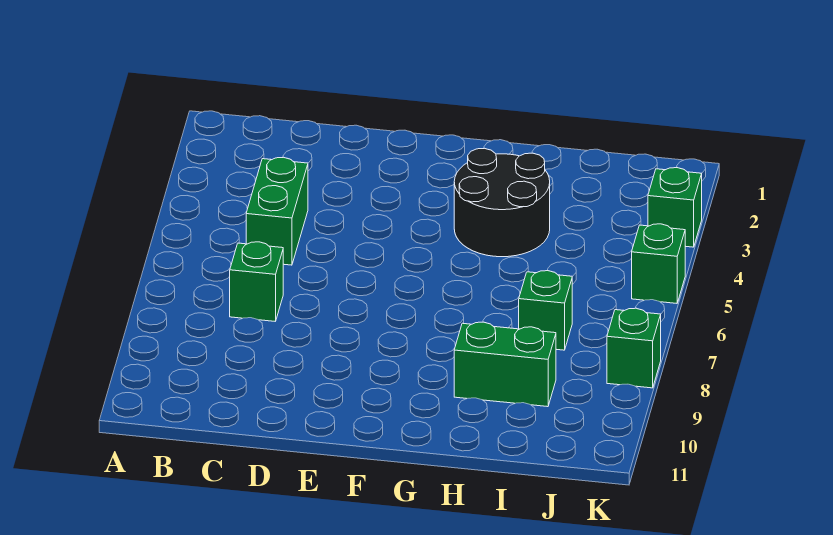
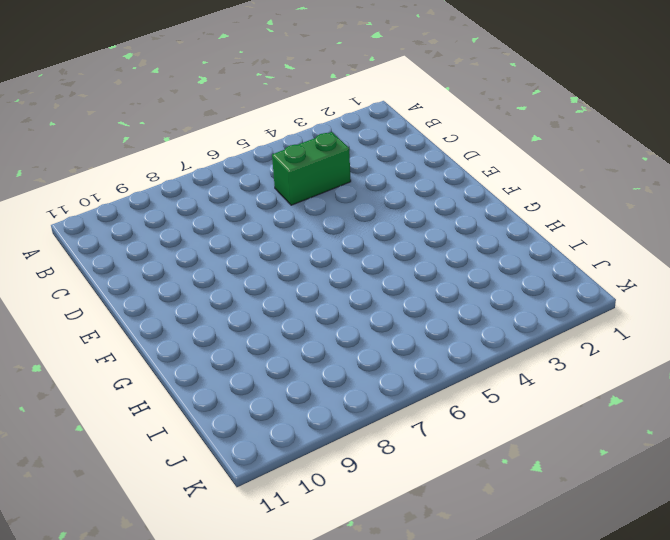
none -> green 1x1 brick [230,242,283,321]
none -> black 2x2 round brick [454,148,550,257]

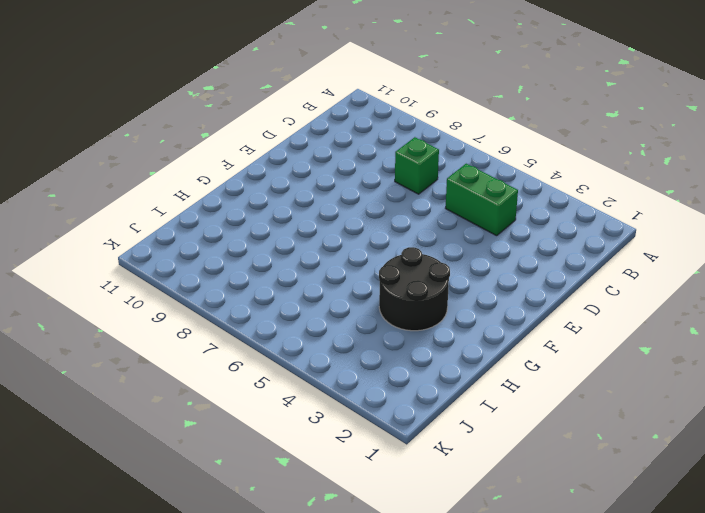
none -> green 1x2 brick [454,322,556,407]
none -> green 1x1 brick [519,271,572,350]

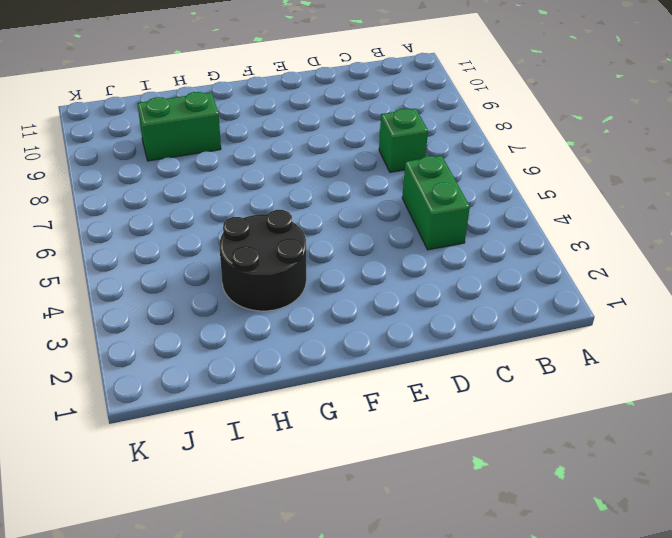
none -> green 1x1 brick [519,271,572,350]
none -> green 1x1 brick [648,168,702,247]

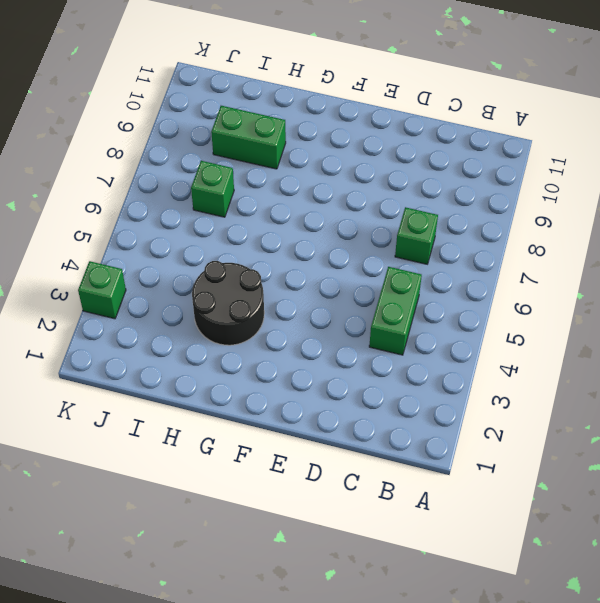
none -> green 1x1 brick [632,224,685,303]
none -> green 1x1 brick [607,308,661,388]

